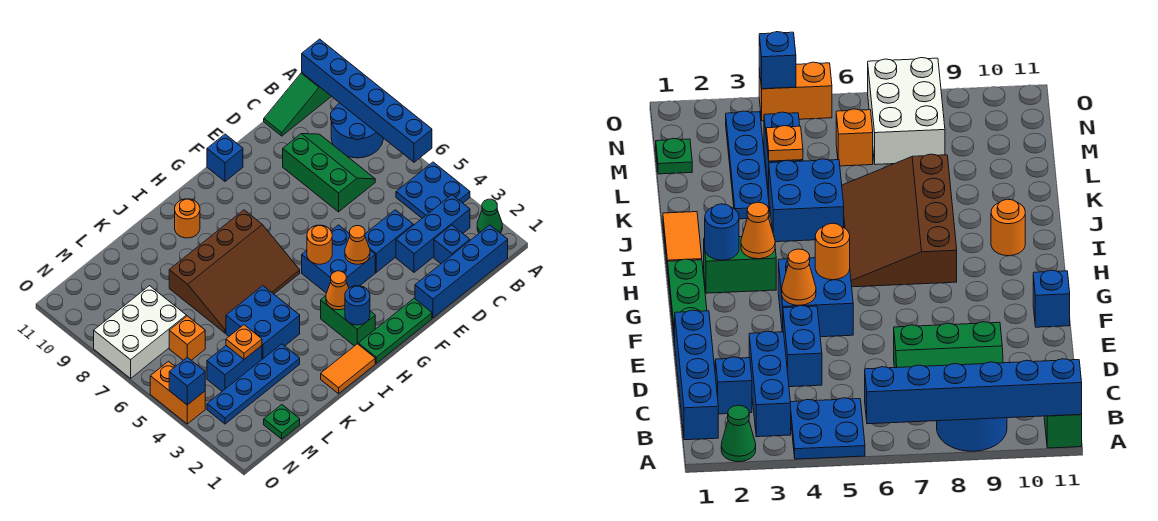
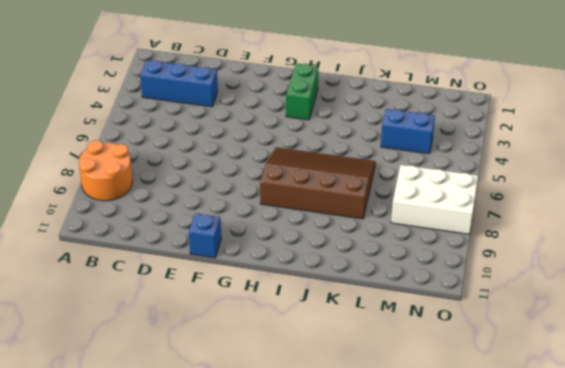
orange 2x2 round brick [79,140,133,201] -> blue 2x2 round brick [331,103,383,158]
none -> green 1x1 cone [477,199,502,233]
none -> blue 2x2 plate [396,162,470,218]
none -> green 1x3 slope [264,73,331,136]
none -> blue 1x4 brick [415,225,508,318]

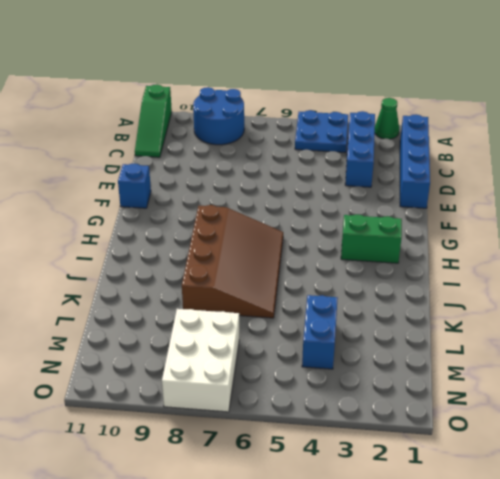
none -> blue 1x1 brick [434,225,470,264]
none -> green 2x3 slope [283,134,375,212]
none -> blue 1x2 brick [365,210,413,272]
none -> green 1x3 plate [358,299,432,363]

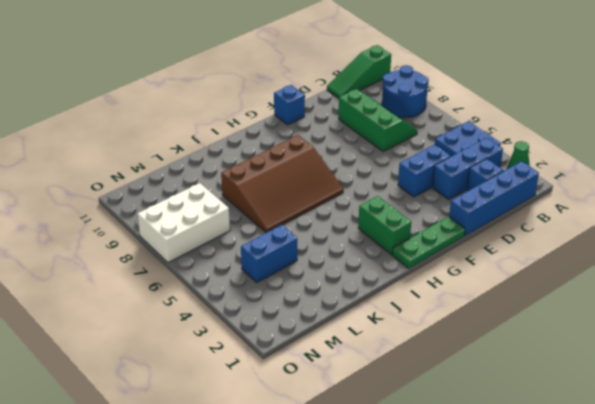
none -> blue 2x2 brick [302,225,375,293]
none -> orange 1x2 tile [321,344,375,394]
none -> orange 1x1 round brick [175,199,200,238]
none -> blue 2x2 brick [226,286,300,359]

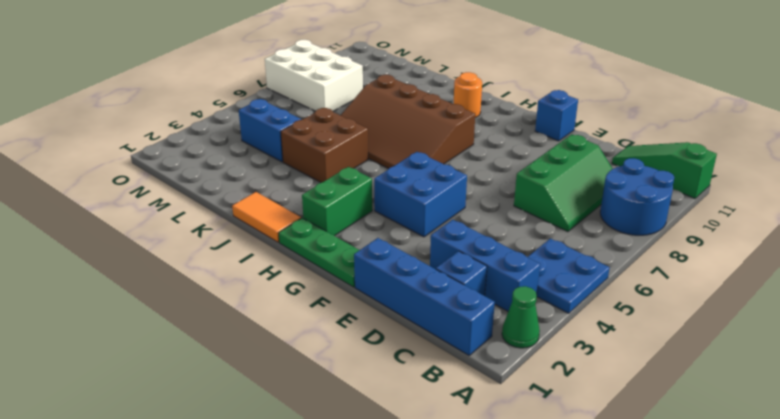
brown 2x2 brick [281,108,368,183] -> blue 2x2 brick [226,286,300,359]
none -> blue 1x2 brick [365,210,413,272]
none -> blue 1x4 plate [207,344,300,424]
none -> green 1x1 plate [264,405,300,439]
none -> orange 1x1 brick [169,316,205,360]

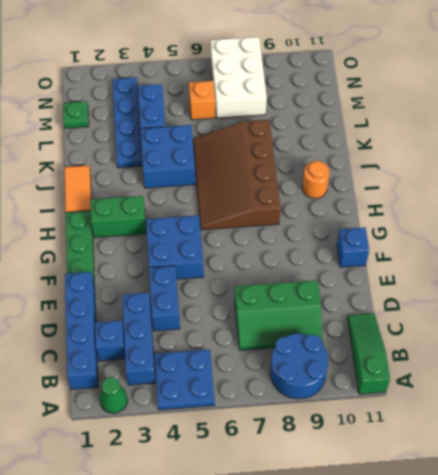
none -> orange 1x2 brick [150,361,205,424]
none -> blue 1x6 brick [302,39,432,162]
none -> orange 1x1 cone [345,226,370,264]
none -> orange 1x1 round brick [307,225,332,264]

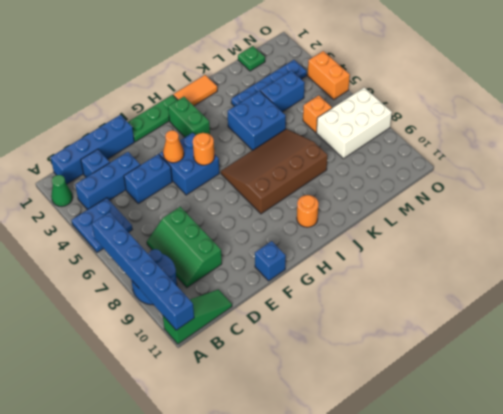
none -> blue 1x1 round brick [345,286,370,325]
none -> orange 1x1 cone [326,271,349,310]
none -> orange 1x1 plate [226,325,262,359]
none -> blue 1x1 brick [169,357,205,405]

